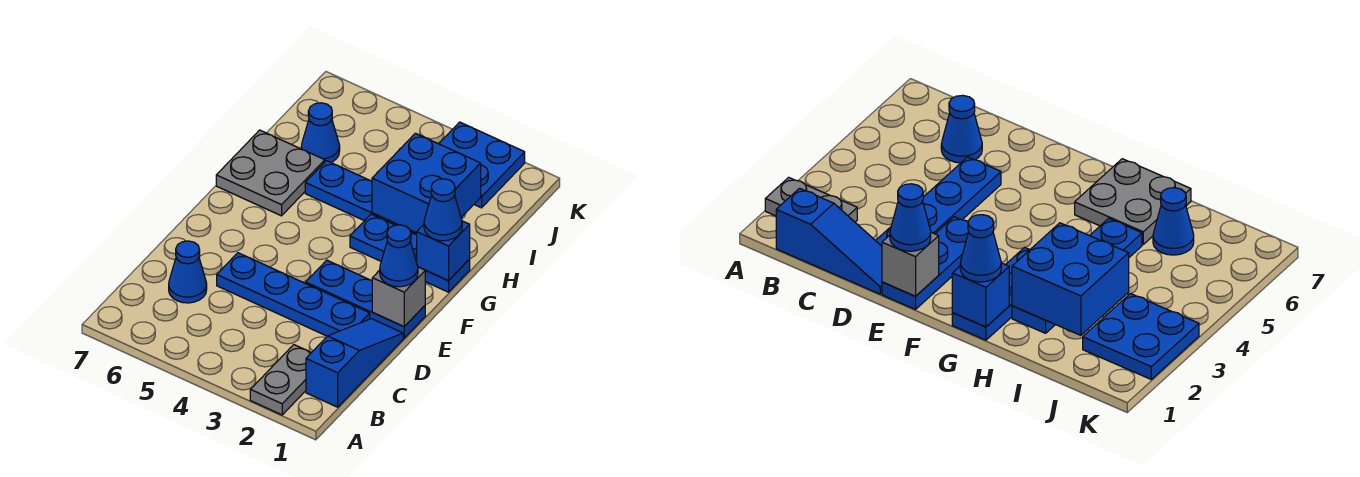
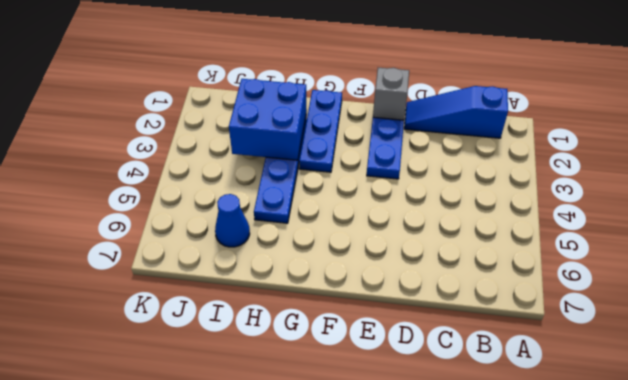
none -> grey 1x2 plate [250,345,311,415]
none -> blue 1x1 cone [169,241,207,303]
none -> blue 1x4 plate [217,253,370,336]

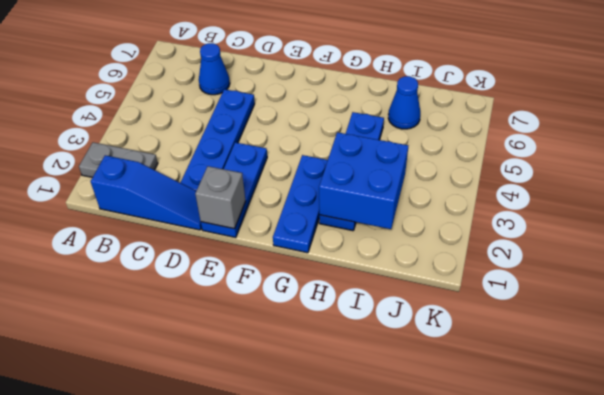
none -> grey 2x2 plate [216,130,325,216]
none -> blue 2x2 plate [439,122,525,208]
none -> blue 1x1 brick [417,221,470,281]

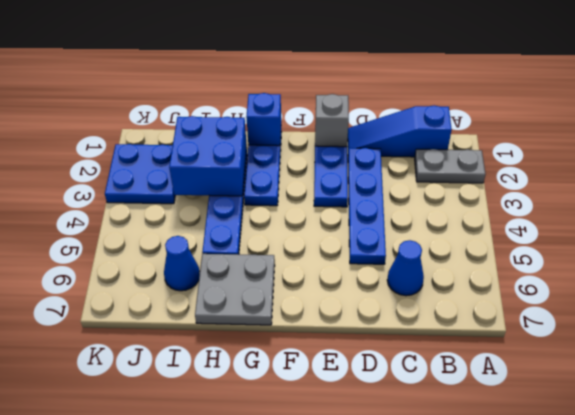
none -> blue 1x1 cone [380,225,418,287]
none -> blue 1x1 cone [424,179,462,241]

